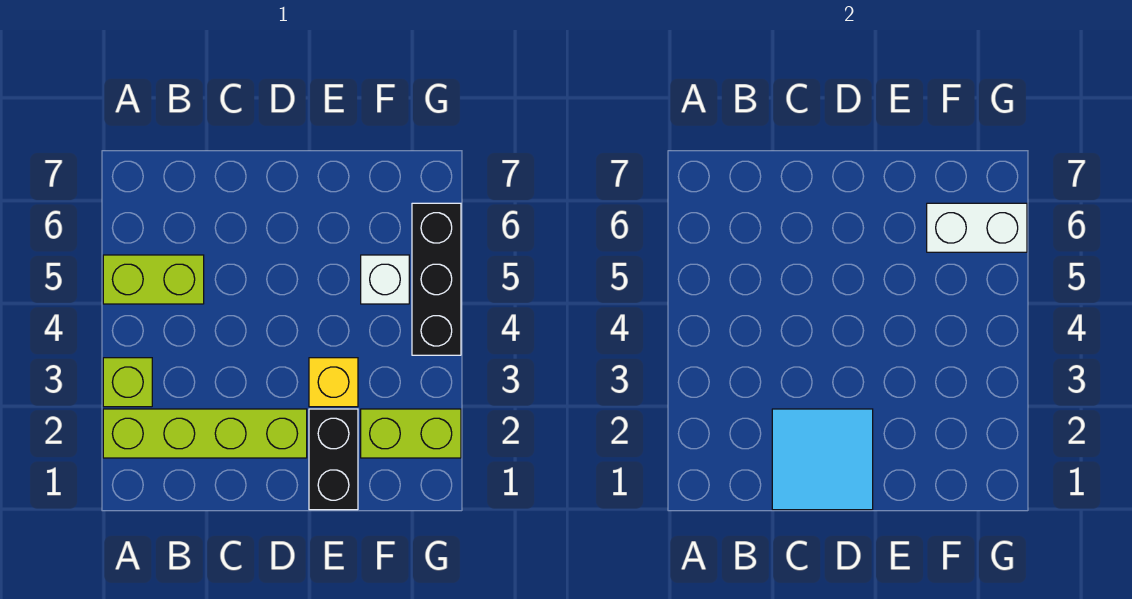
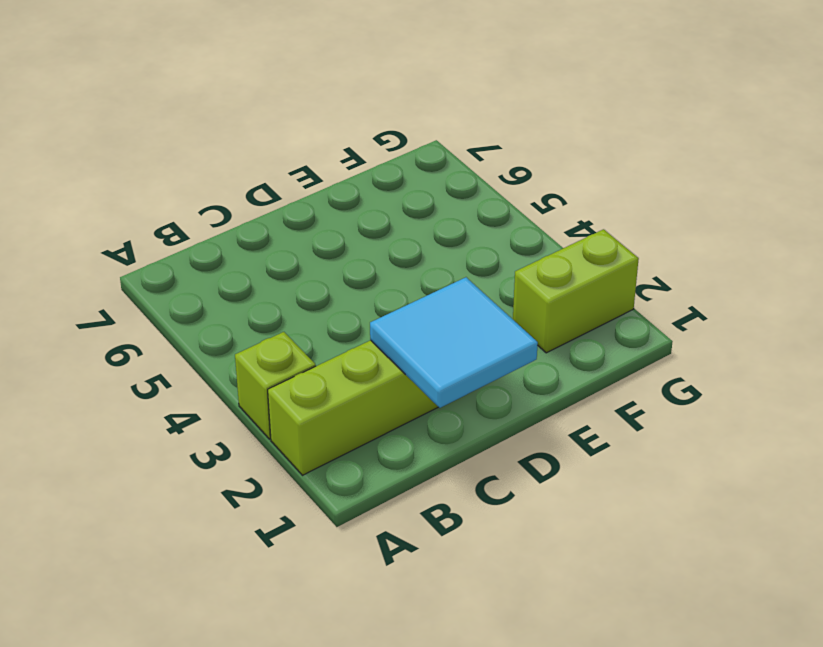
none -> lime 1x2 brick [103,255,204,304]
none -> black 1x2 brick [309,409,358,510]

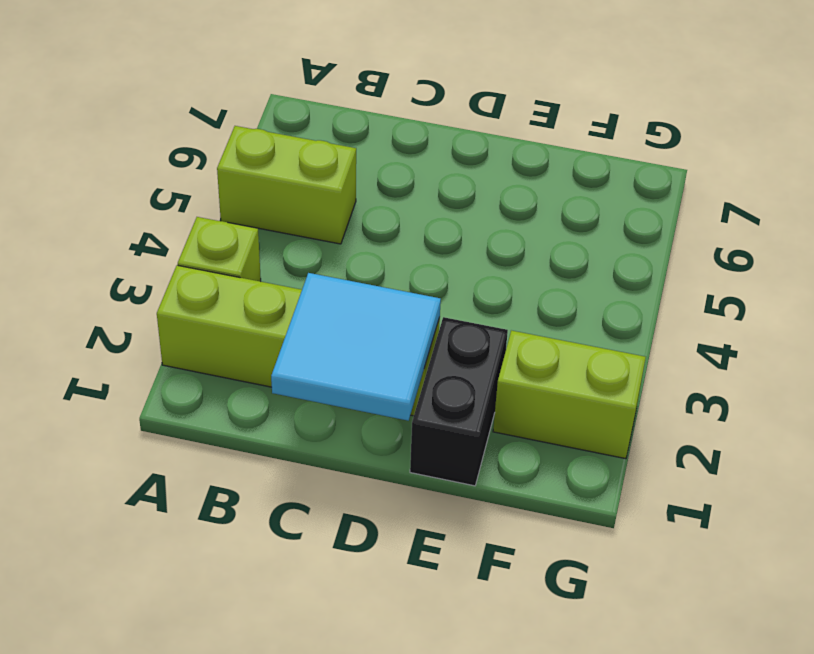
none -> yellow 1x1 brick [309,358,358,407]
none -> white 1x1 brick [361,255,409,304]

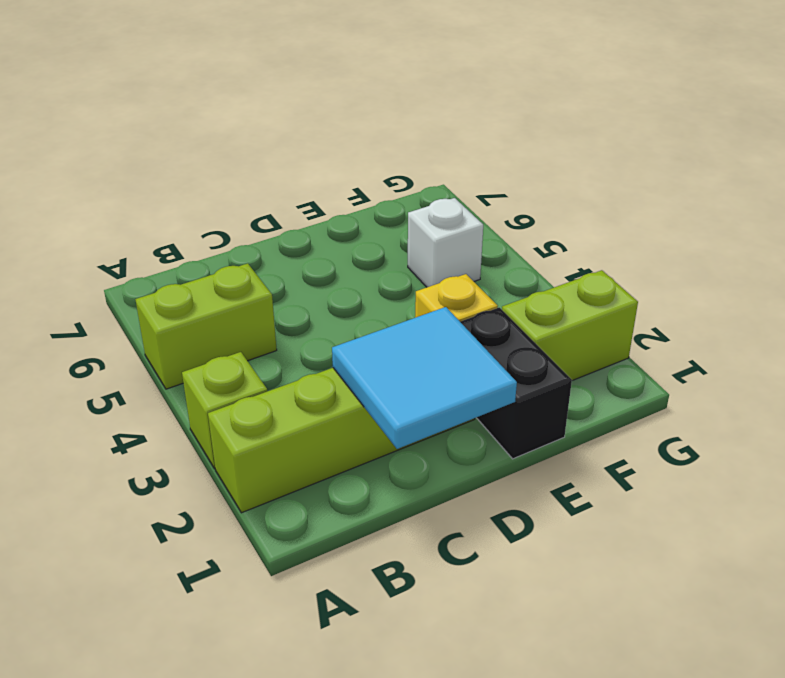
none -> black 1x3 brick [412,203,461,355]
none -> white 1x2 brick [927,203,1027,252]

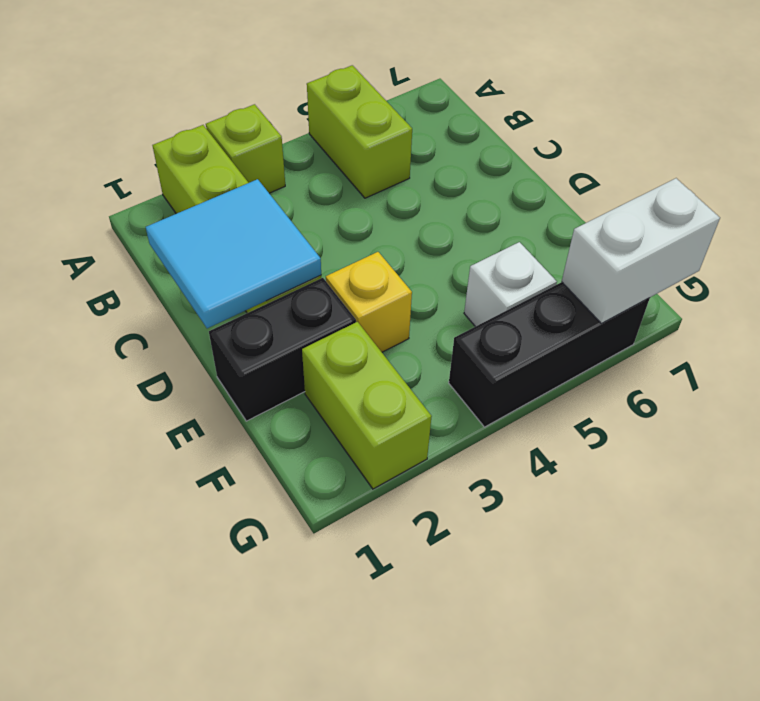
white 1x2 brick [562,178,720,323] -> white 1x2 brick turned to [927,203,1027,252]

